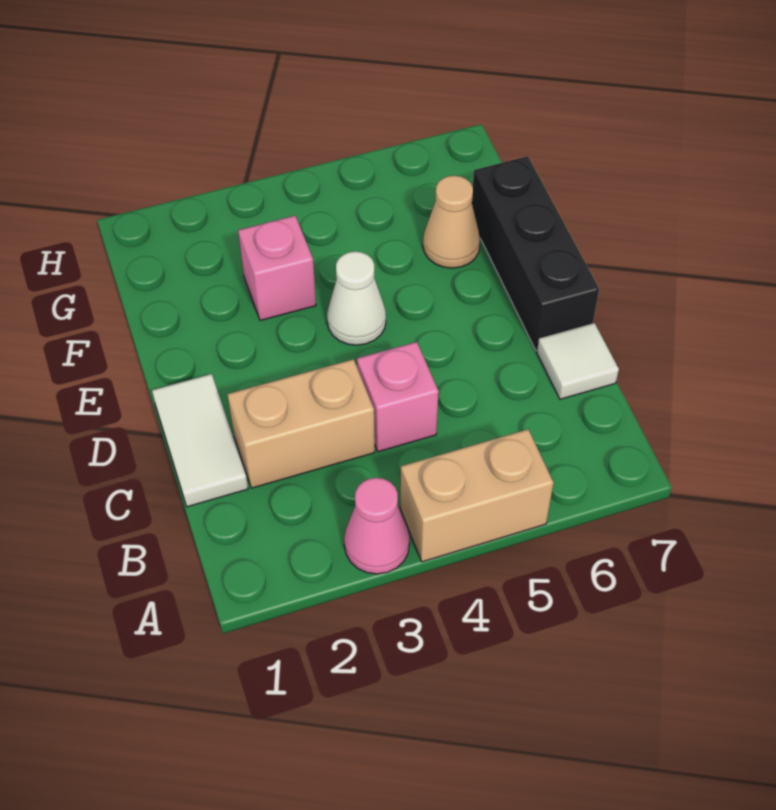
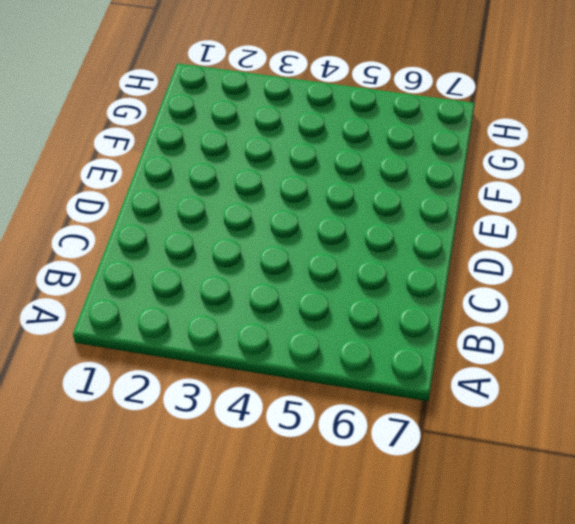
none -> pink 1x1 cone [344,478,410,574]
none -> tan 1x2 brick [400,429,554,562]

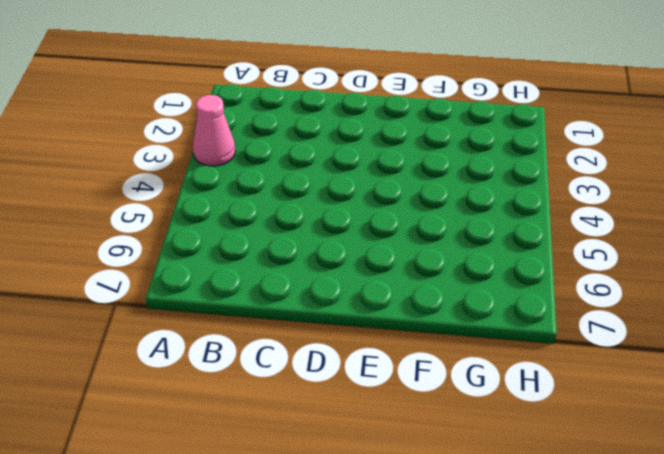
none -> tan 1x2 brick [400,429,554,562]
none -> white 1x2 tile [152,374,248,507]

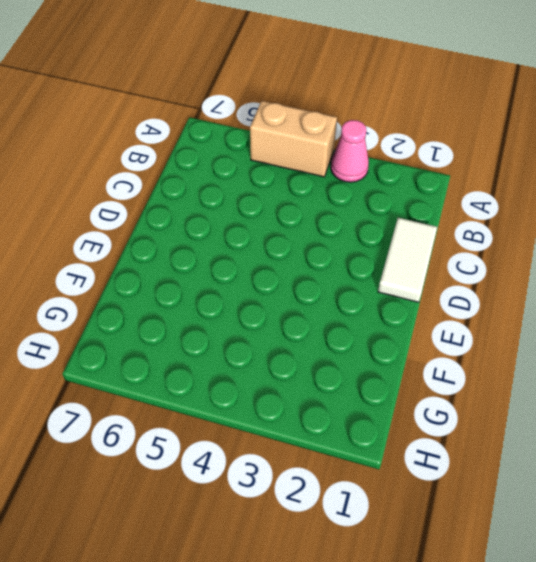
none -> tan 1x2 brick [227,359,375,488]
none -> pink 1x1 brick [357,342,439,452]

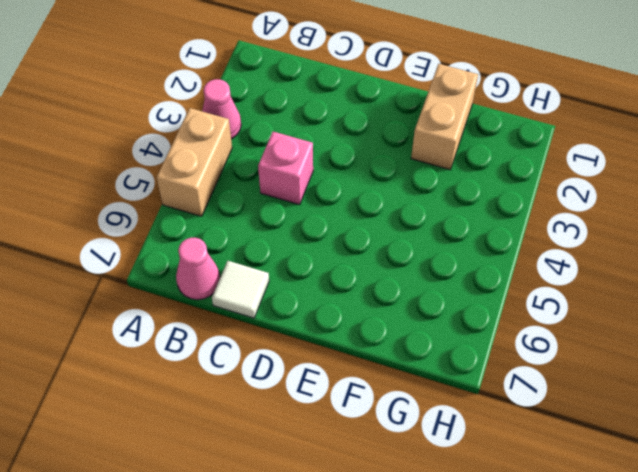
pink 1x1 cone [176,238,220,300] -> none
tan 1x2 brick [411,64,478,170] -> tan 1x2 brick moved to [227,359,375,488]
none -> white 1x2 tile [152,374,248,507]
none -> black 1x3 brick [472,156,599,350]

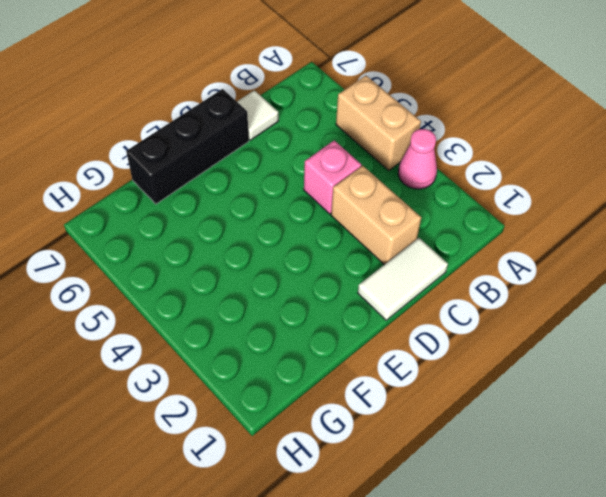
none -> white 1x1 cone [327,251,386,345]
none -> pink 1x1 brick [238,216,316,321]

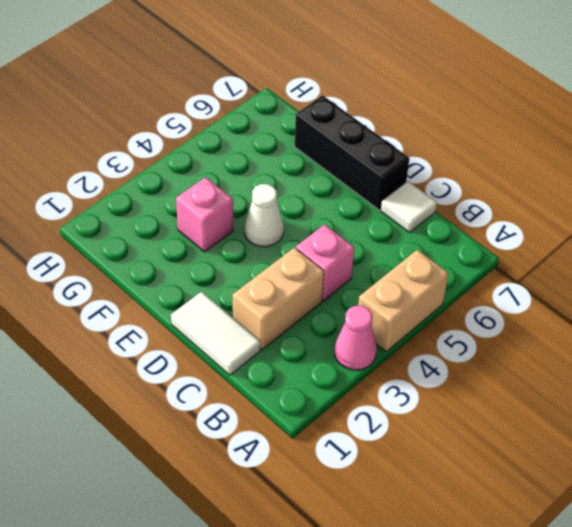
none -> tan 1x1 cone [423,175,480,268]

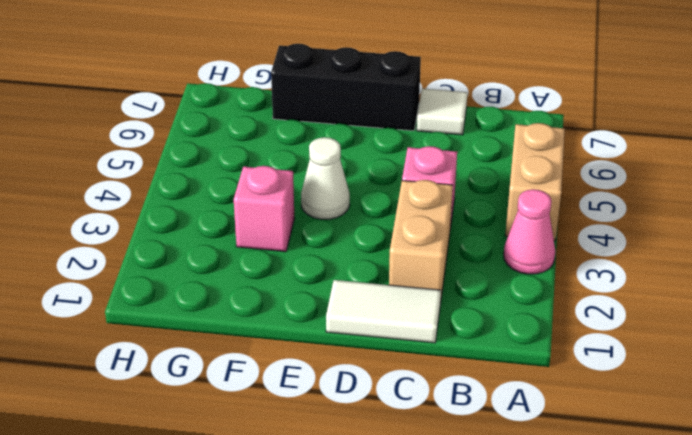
none -> tan 1x1 cone [423,175,480,268]

